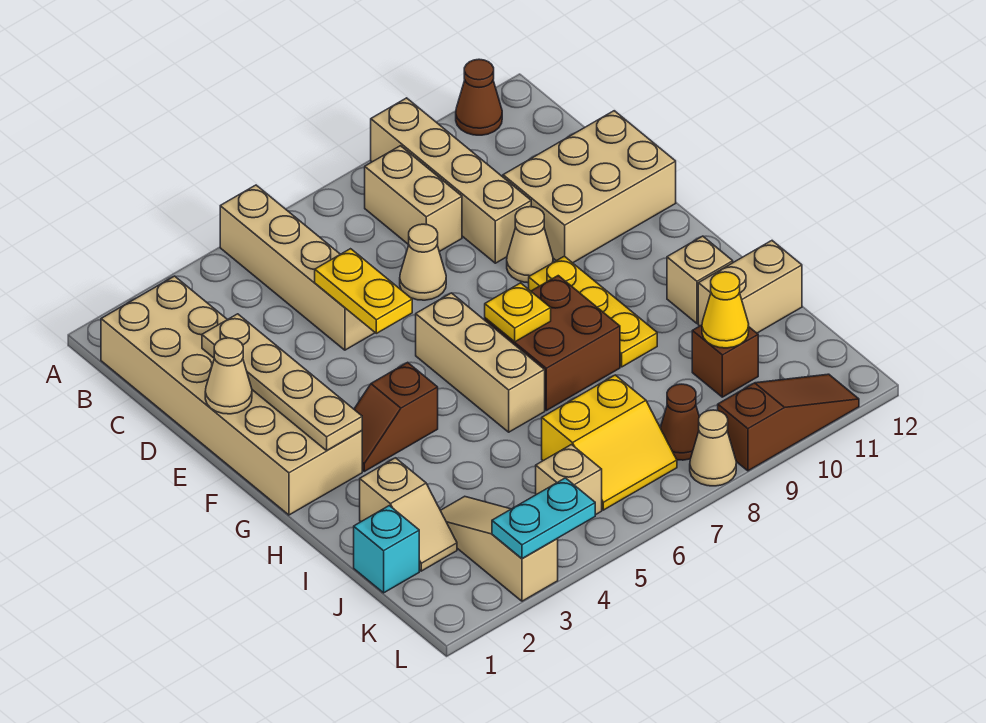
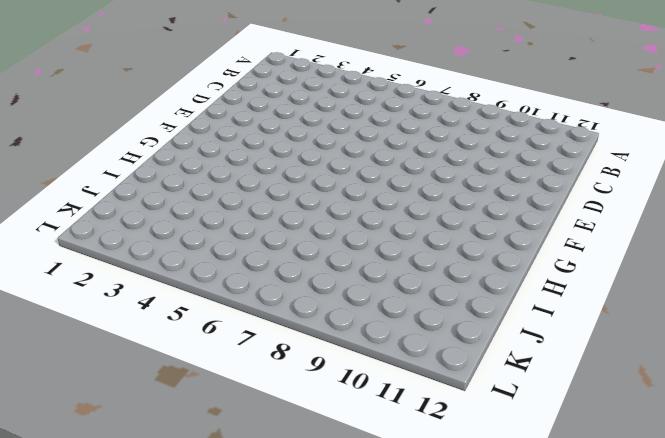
none -> tan 1x4 brick [220,185,375,350]
none -> tan 1x4 brick [371,98,531,263]
none -> brown 1x1 cone [456,59,502,135]

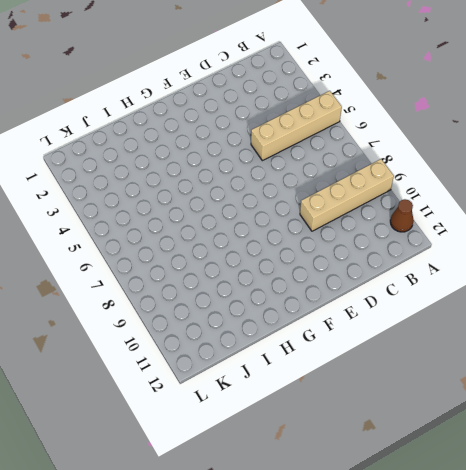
none -> tan 2x6 brick [101,276,362,515]
none -> tan 1x2 brick [365,146,462,252]
none -> tan 1x1 cone [400,224,446,300]

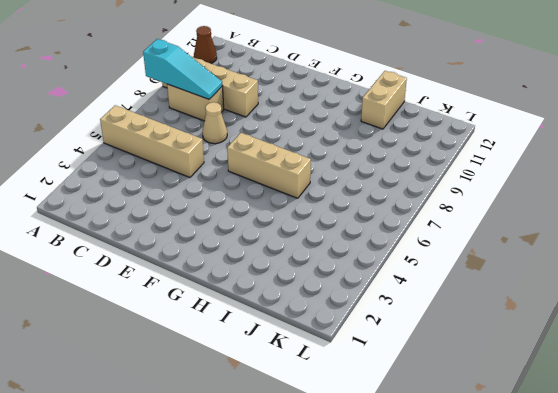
cyan 1x3 slope [143,39,223,99] -> none
none -> tan 2x6 brick [101,276,362,515]
none -> tan 2x3 brick [503,111,676,263]
none -> tan 1x1 cone [507,207,553,283]

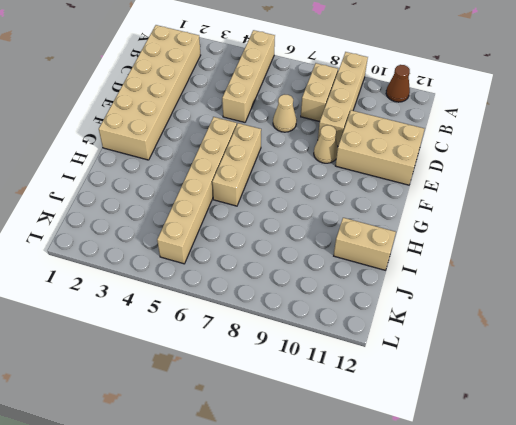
tan 1x6 brick [157,117,237,264] -> tan 1x1 brick [536,445,602,515]
none -> yellow 1x3 plate [529,256,657,367]
none -> brown 1x2 slope [354,362,438,471]
none -> brown 2x2 brick [485,276,620,410]

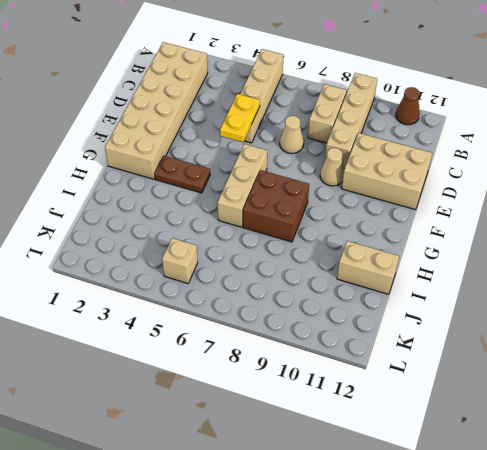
brown 1x2 plate [154,156,210,193] -> brown 1x2 slope [354,362,438,471]
none -> yellow 1x3 plate [529,256,657,367]
none -> tan 1x1 brick [667,236,733,323]
none -> tan 1x2 slope [360,458,457,571]

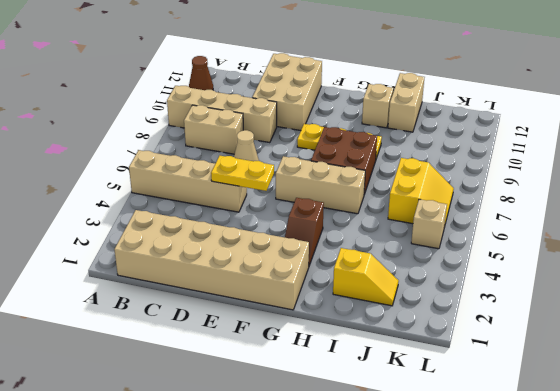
yellow 1x2 slope [333,248,399,306] -> tan 1x2 slope [360,458,457,571]
none -> tan 1x1 cone [507,207,553,283]
none -> cyan 1x1 brick [354,506,419,593]
none -> tan 1x3 slope [440,496,558,601]

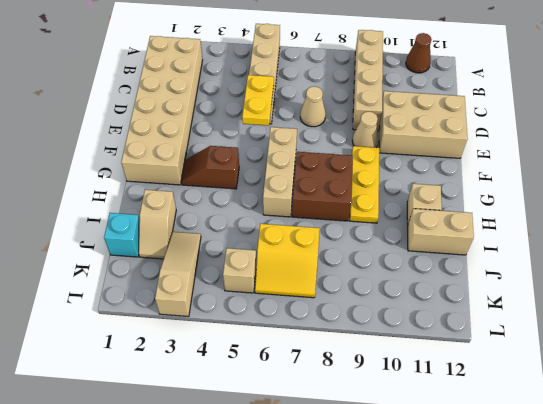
none -> tan 1x2 brick [365,146,462,252]
none -> brown 1x1 brick [692,325,758,397]
none -> brown 1x1 cone [661,384,699,460]

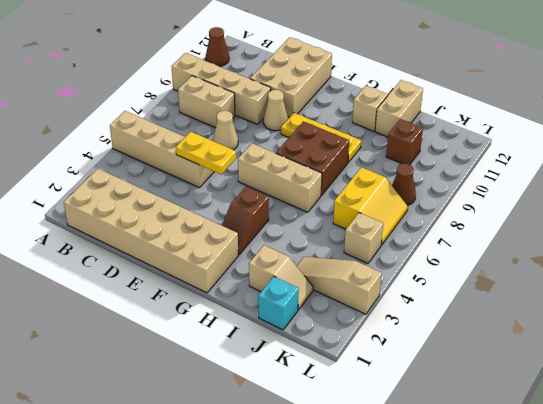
none -> tan 1x1 cone [690,410,736,486]
none -> brown 1x3 slope [718,374,859,471]
none -> tan 1x4 plate [202,314,362,450]

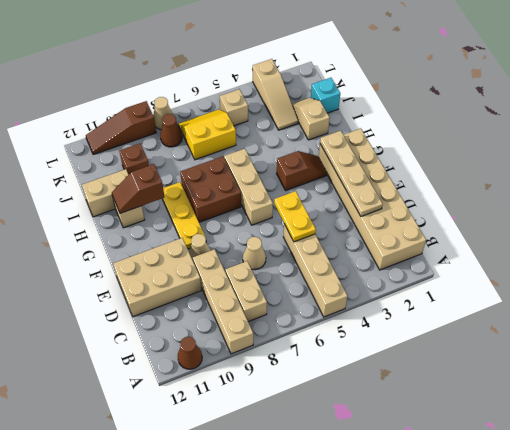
brown 1x2 slope [112,164,164,213] -> none
none -> tan 1x1 cone [205,338,252,414]
none -> yellow 1x1 plate [485,283,551,342]
none -> yellow 1x1 cone [702,272,749,348]

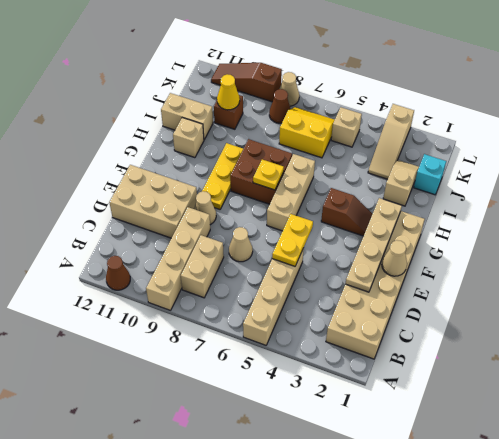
none -> cyan 1x2 plate [492,478,595,558]

